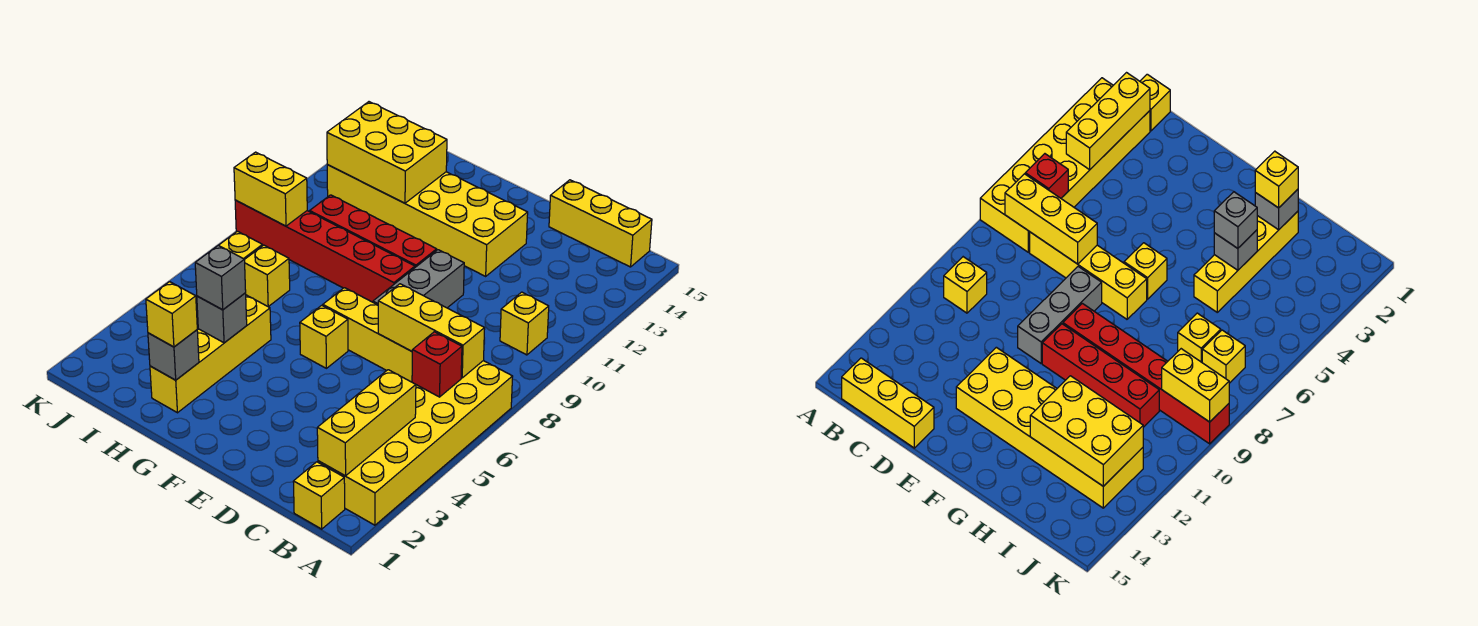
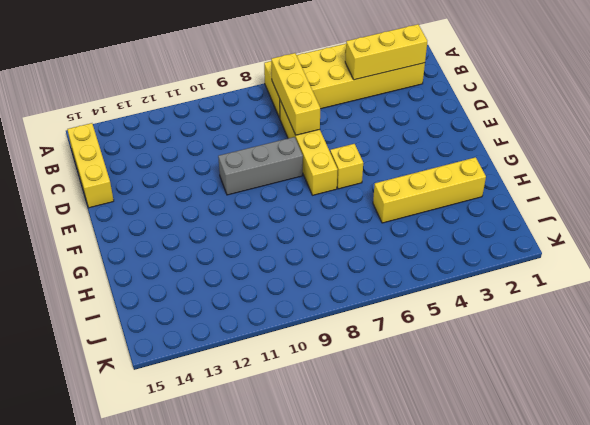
none -> yellow 1x1 brick [293,462,345,529]
none -> yellow 1x1 brick [500,292,549,355]
none -> yellow 2x6 brick [327,165,528,276]

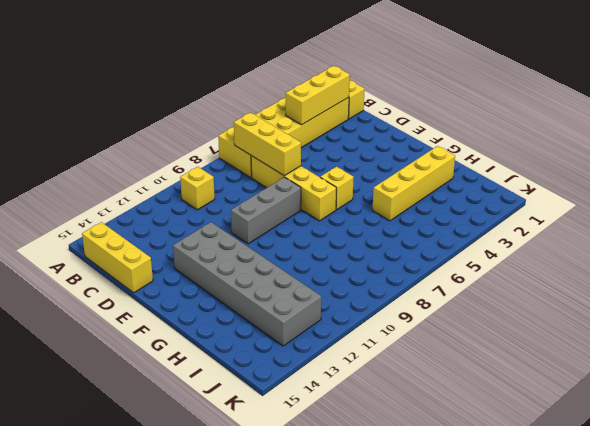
grey 2x6 brick [173,222,321,346] -> yellow 2x6 brick [327,165,528,276]
none -> red 1x6 brick [235,200,415,302]
none -> red 1x4 brick [310,195,437,267]
none -> yellow 1x1 brick [245,245,290,307]

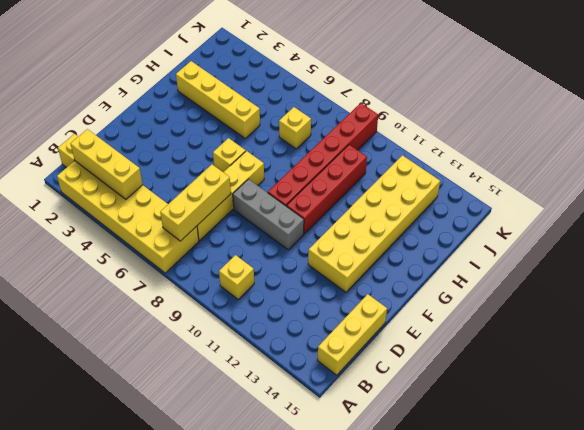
none -> yellow 1x1 brick [219,231,263,260]
none -> red 1x1 brick [412,332,462,397]
none -> grey 1x1 brick [148,330,199,380]

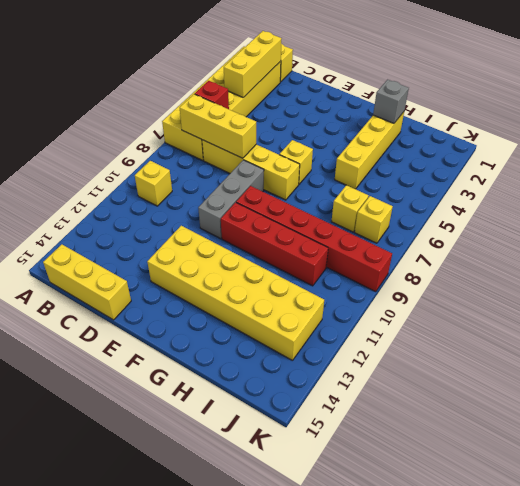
none -> grey 1x1 brick [197,293,247,343]
none -> yellow 2x3 brick [327,102,447,203]
none -> yellow 1x2 brick [234,152,307,226]

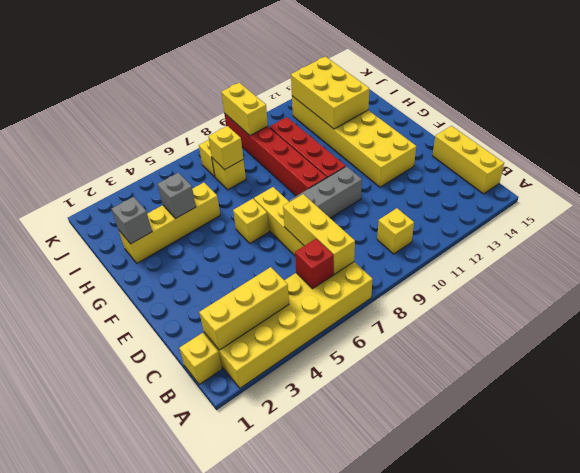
yellow 1x1 brick [208,126,243,170] -> yellow 1x1 brick moved to [146,282,197,347]
none -> grey 1x1 brick [195,245,246,310]

